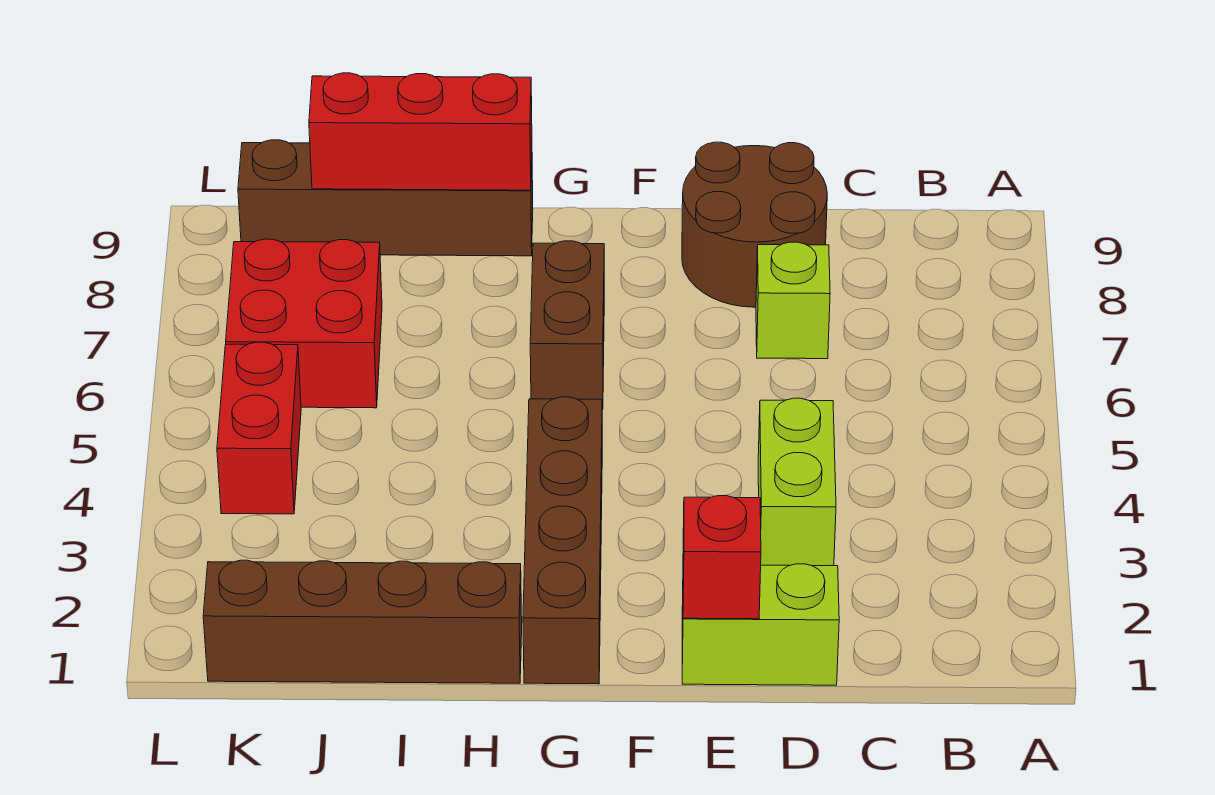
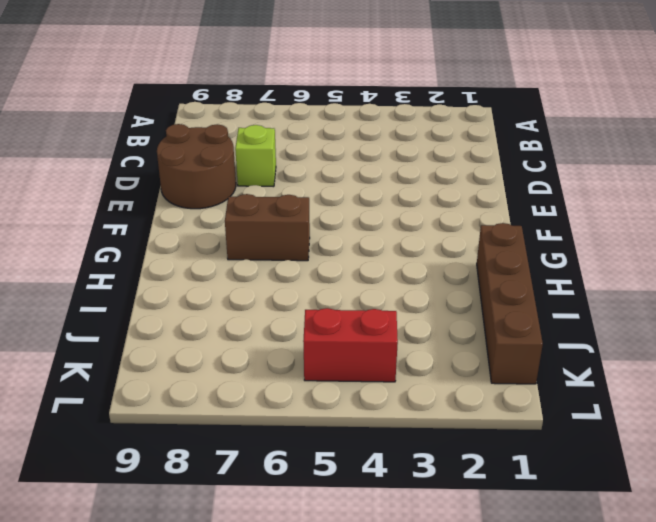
none -> lime 1x2 brick [682,564,839,685]
none -> lime 1x2 brick [758,398,836,566]
none -> brown 1x4 brick [523,397,602,684]

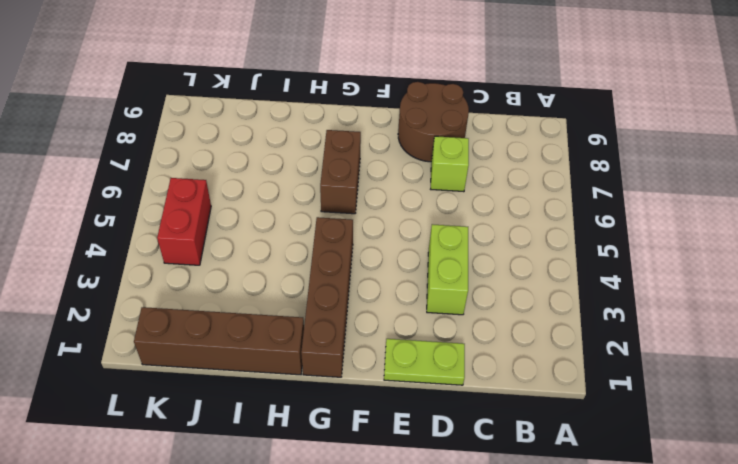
lime 1x2 plate [384,339,465,385] -> lime 1x2 brick [682,564,839,685]
none -> brown 1x4 brick [238,140,533,256]
none -> red 2x2 brick [226,239,382,408]
none -> red 1x1 brick [683,496,761,619]

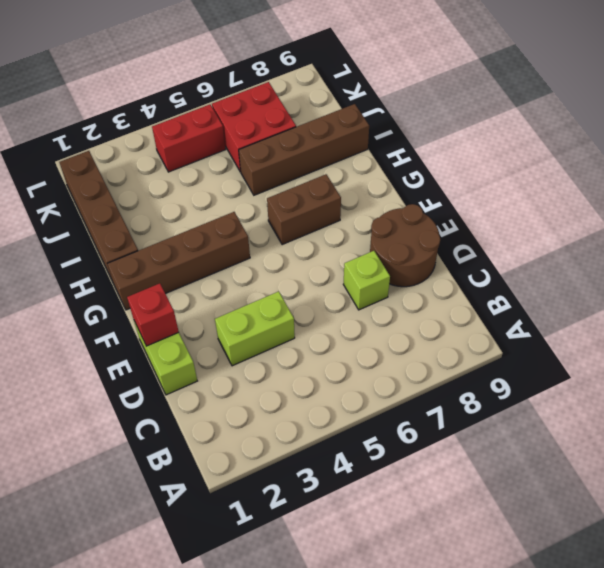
brown 1x4 brick [239,104,369,195] -> brown 1x4 brick turned to [238,140,533,256]
none -> red 1x3 brick [309,73,532,190]

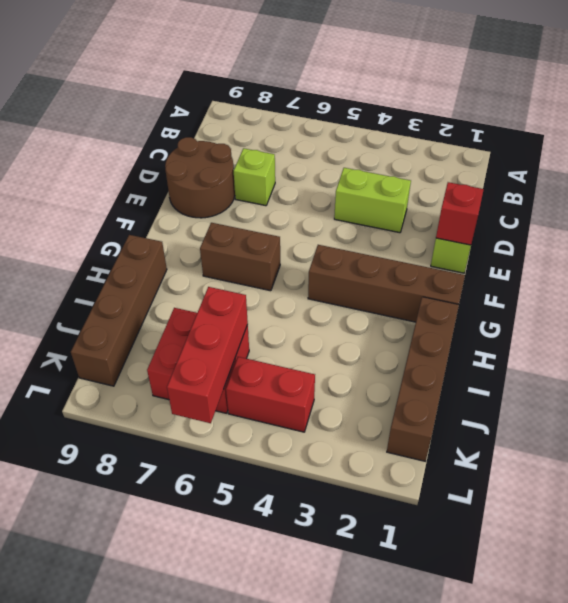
red 1x3 brick [167,287,248,423] -> red 1x3 brick moved to [309,73,532,190]

